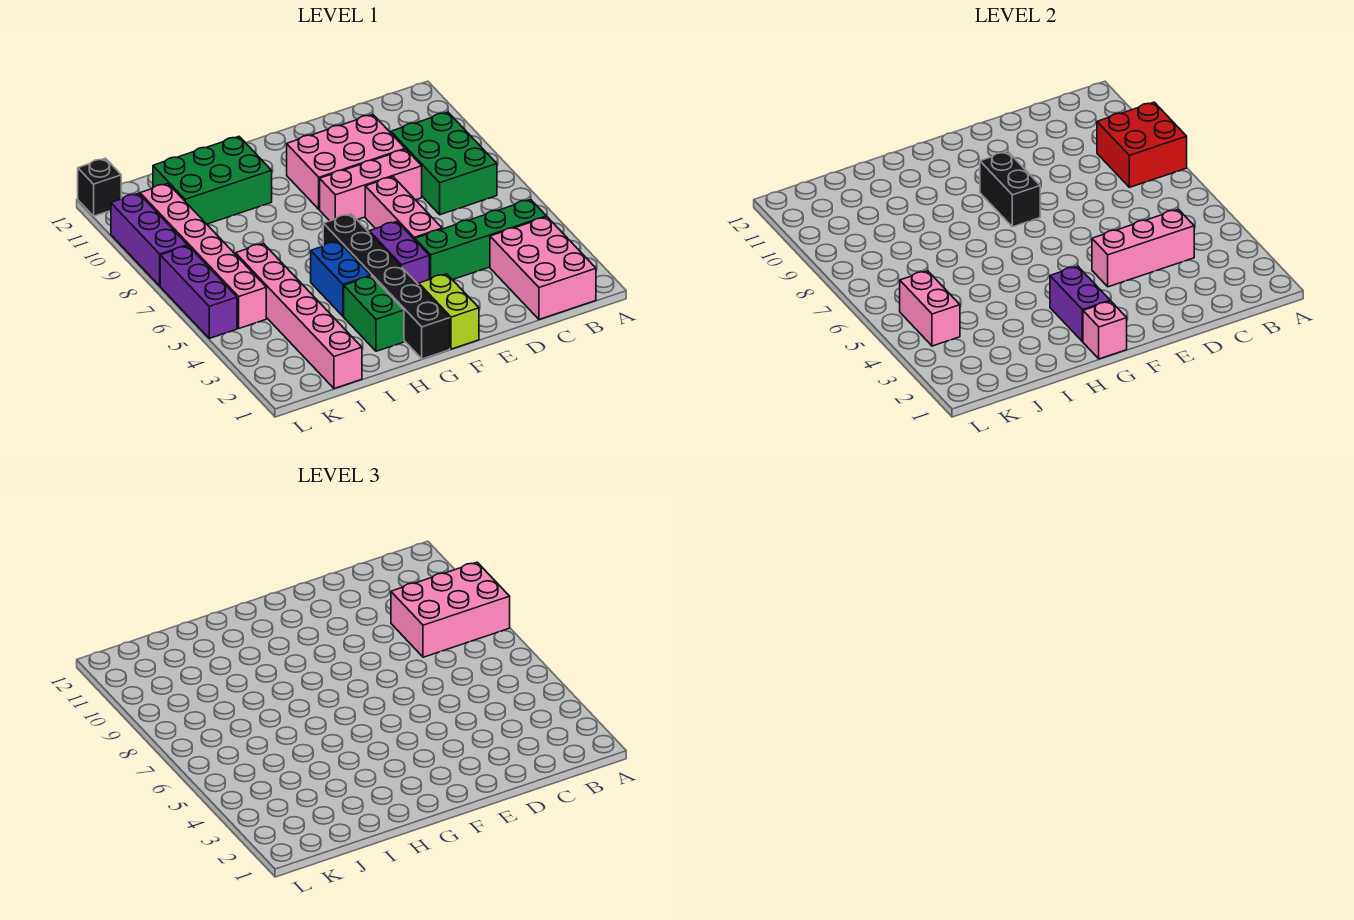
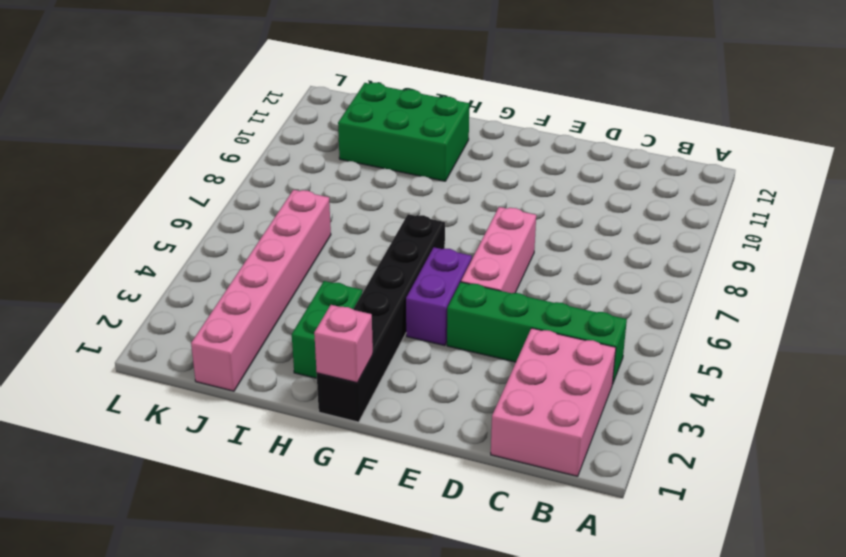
none -> green 2x3 brick [391,112,497,215]
none -> pink 1x3 brick [320,149,422,221]
none -> pink 2x3 brick [287,114,405,209]

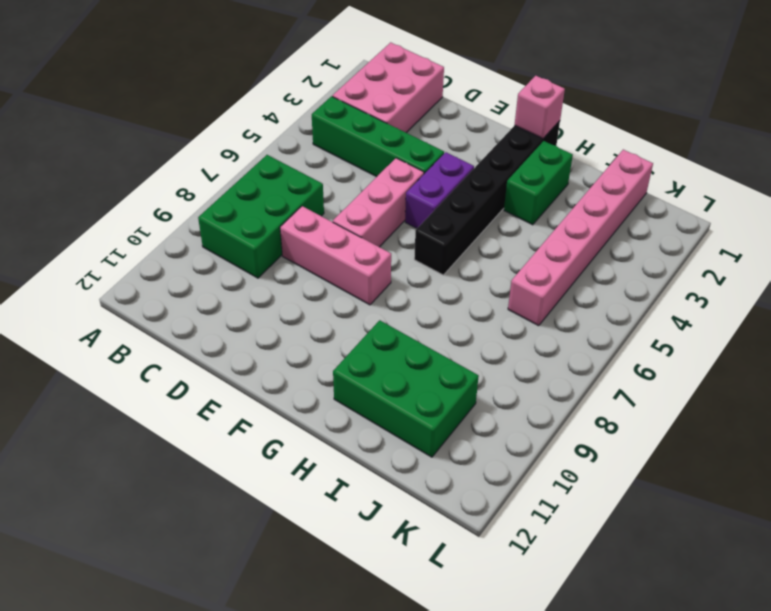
none -> pink 2x3 brick [287,114,405,209]
none -> lime 1x2 brick [419,274,479,349]
none -> blue 1x2 brick [311,241,371,316]

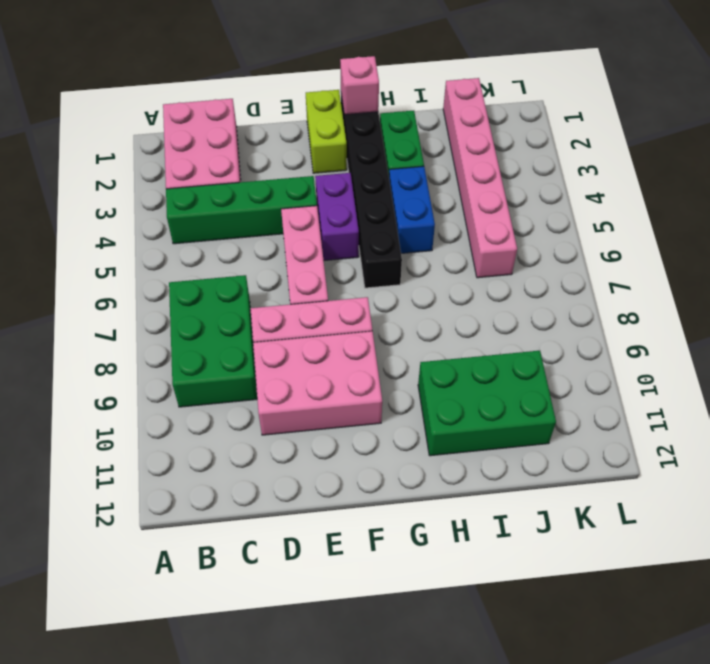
none -> pink 1x6 brick [140,184,266,328]
none -> purple 1x3 brick [160,246,237,338]
none -> purple 1x3 brick [111,193,188,286]

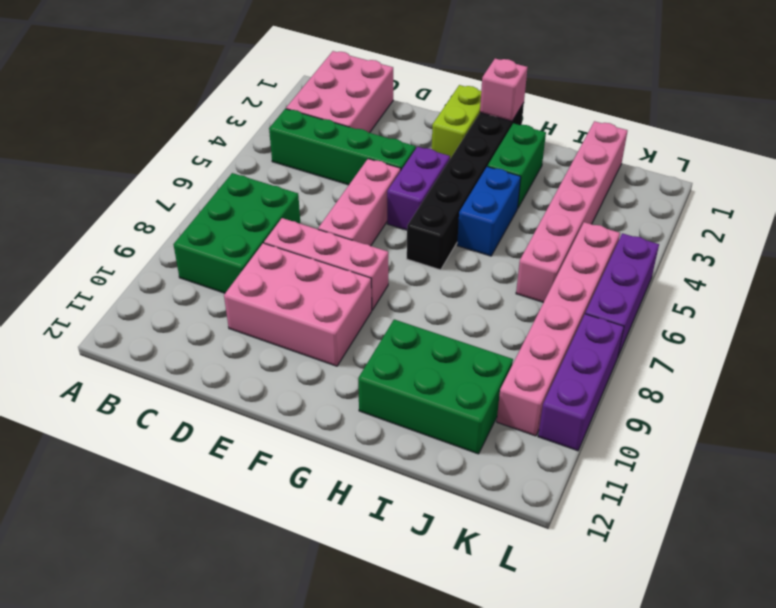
none -> black 1x1 brick [78,158,121,216]
none -> red 2x2 brick [1097,102,1187,187]
none -> pink 1x3 brick [1092,209,1194,287]

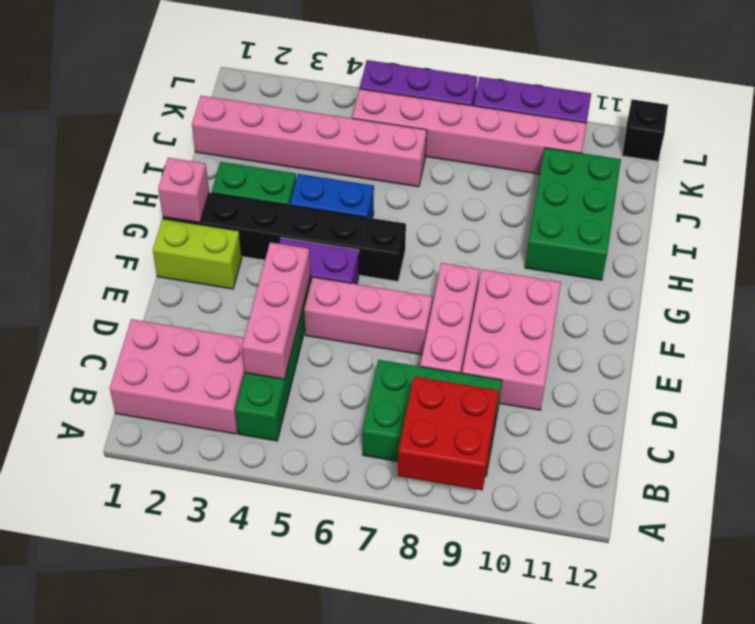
none -> black 1x2 brick [980,152,1040,227]
none -> purple 1x2 brick [1050,266,1110,341]
none -> pink 1x2 brick [900,271,960,346]

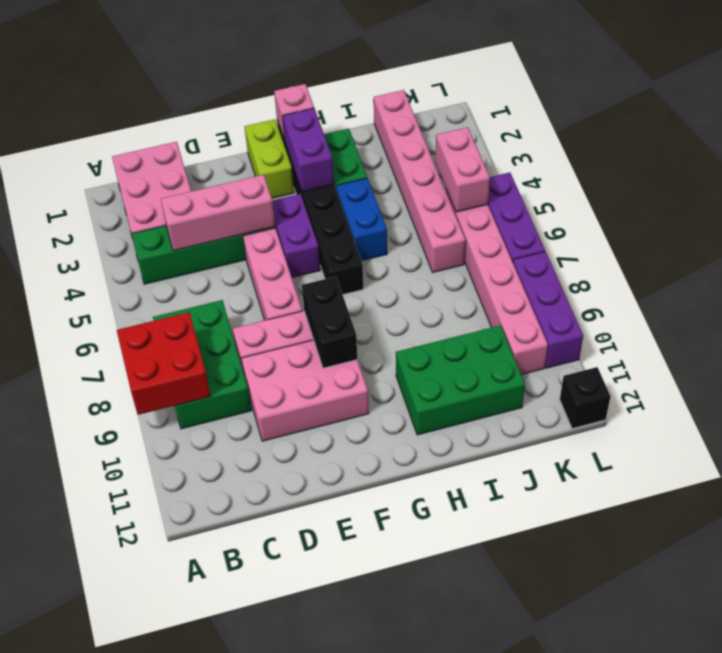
none -> pink 2x3 brick [391,562,510,657]

